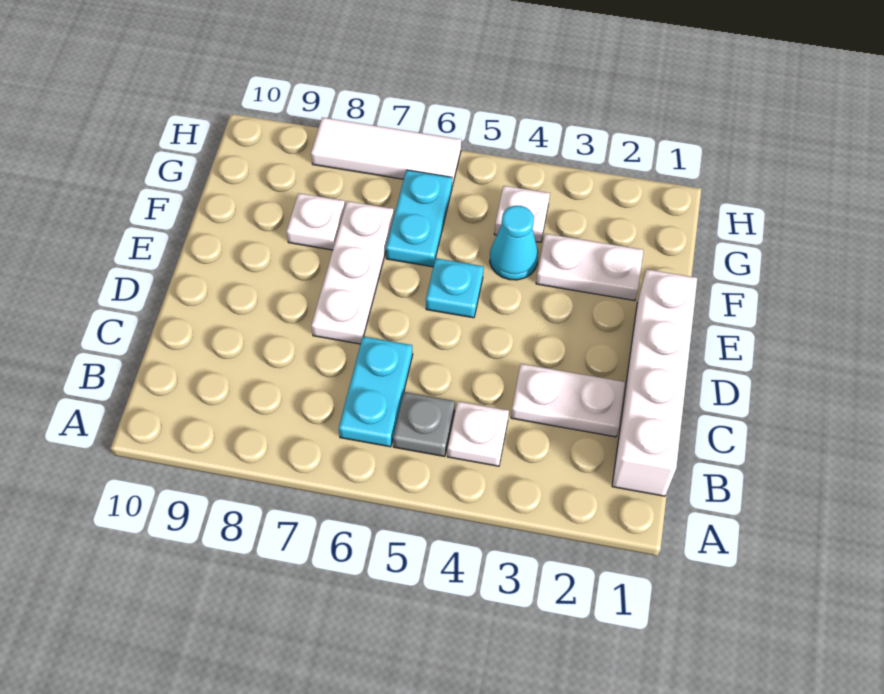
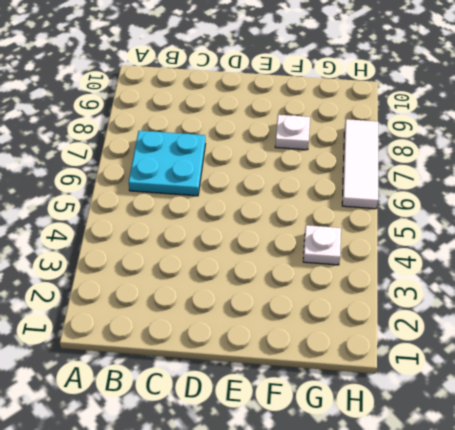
cyan 2x2 plate [129,131,205,196] -> cyan 1x2 plate [339,337,413,447]
none -> white 1x4 brick [612,269,697,496]
none -> white 1x1 plate [447,402,509,466]
none -> grey 1x1 plate [393,392,455,457]

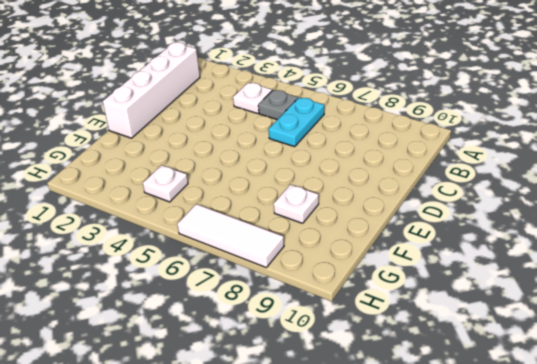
none -> white 1x2 plate [511,364,625,437]
none -> white 1x3 plate [311,201,394,344]
none -> cyan 1x1 plate [426,258,484,318]

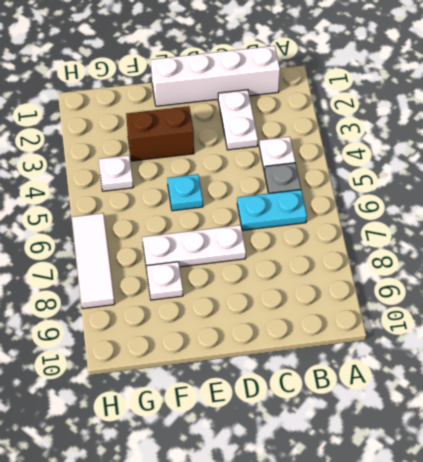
brown 1x2 brick [126,106,194,161] -> white 1x2 plate [536,234,643,301]
none -> cyan 1x1 cone [490,206,538,280]
none -> cyan 1x2 plate [386,170,452,267]

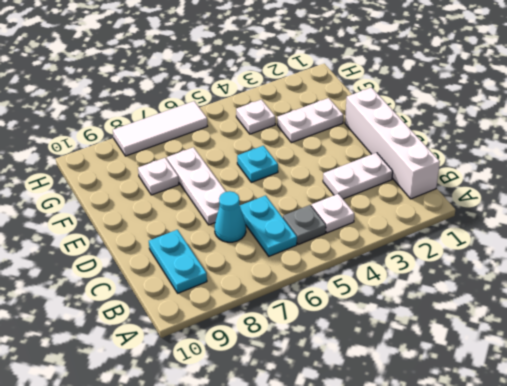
cyan 1x2 plate [149,230,207,293] -> cyan 1x2 plate moved to [386,170,452,267]
cyan 1x1 cone [215,191,246,242] -> cyan 1x1 cone moved to [490,206,538,280]

